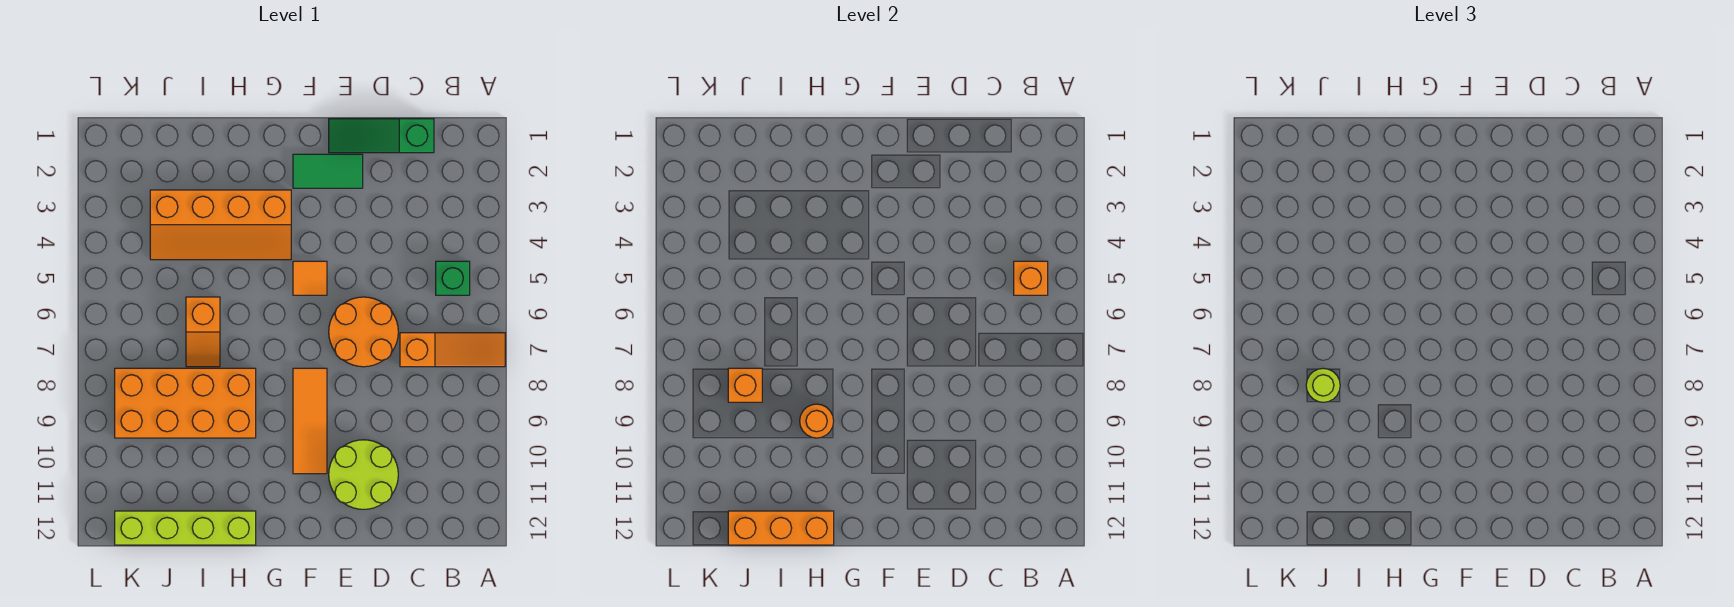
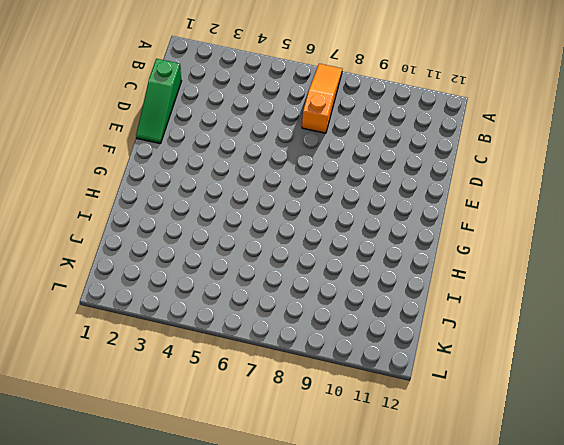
none -> green 1x1 brick [436,261,470,295]
none -> orange 2x2 round brick [329,297,398,367]
none -> lime 2x2 round brick [329,440,398,509]

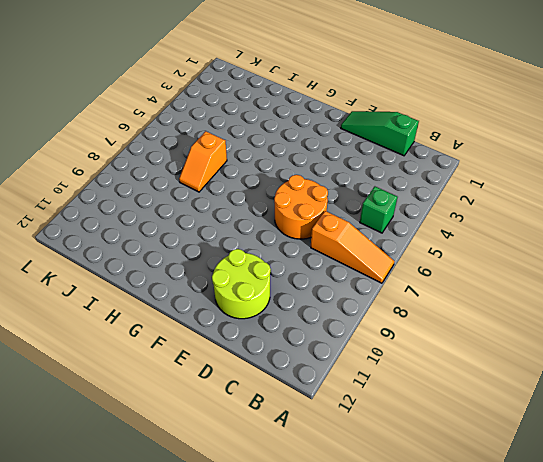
none -> green 1x2 tile [293,154,363,188]
none -> orange 1x1 tile [293,261,327,295]
none -> orange 1x3 tile [293,368,327,474]

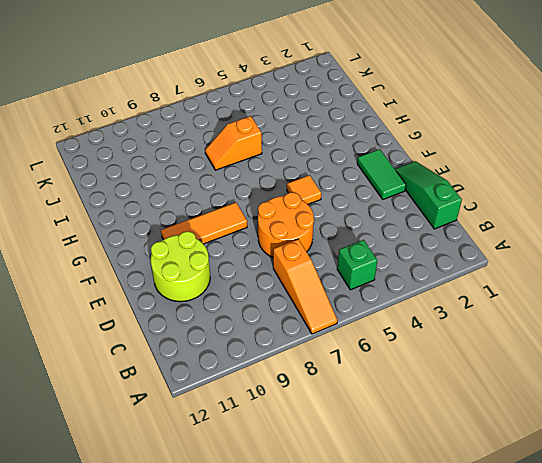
none -> orange 2x4 slope [150,190,291,260]
none -> orange 2x4 brick [115,368,256,438]
none -> lime 1x4 brick [115,511,256,545]

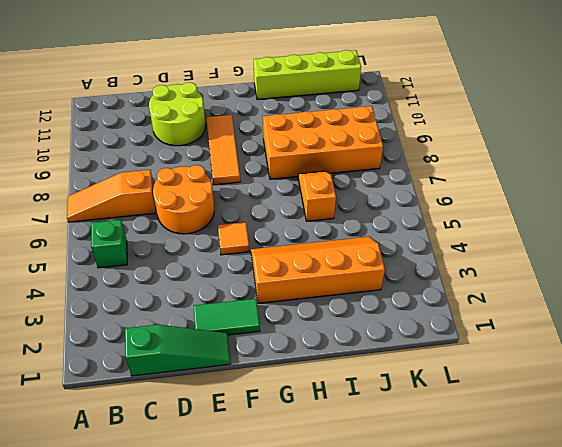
none -> orange 1x1 brick [1014,261,1048,295]
none -> orange 1x1 round brick [800,404,834,438]
none -> orange 1x3 brick [728,511,834,545]

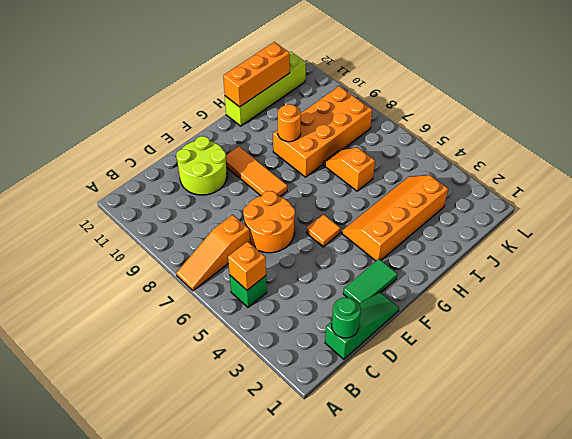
green 1x1 round brick [332,297,361,338] -> none
none -> orange 1x1 brick [728,368,762,402]
none -> lime 1x1 round brick [1306,368,1340,402]

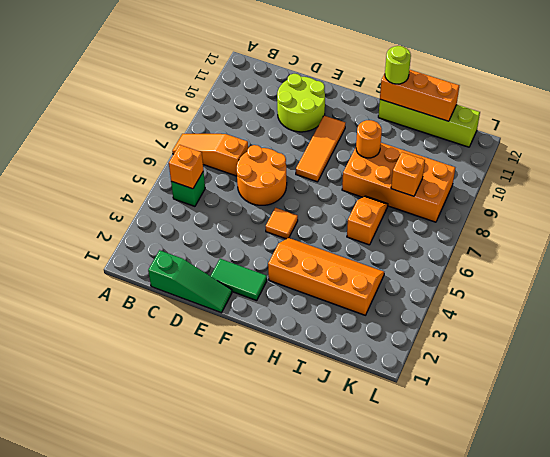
lime 1x1 round brick [385,46,411,84] -> lime 1x1 round brick moved to [1306,368,1340,402]

